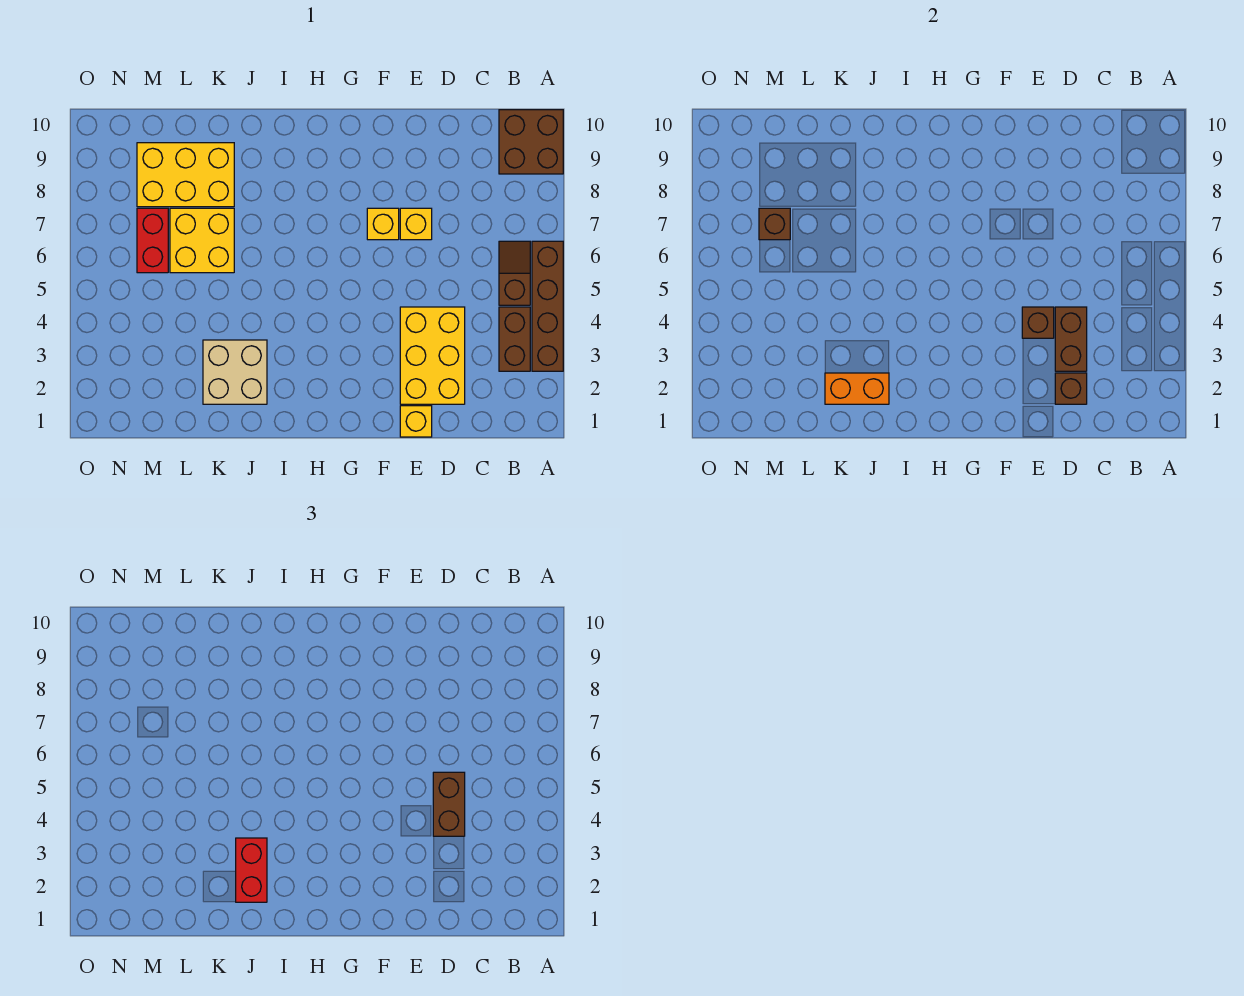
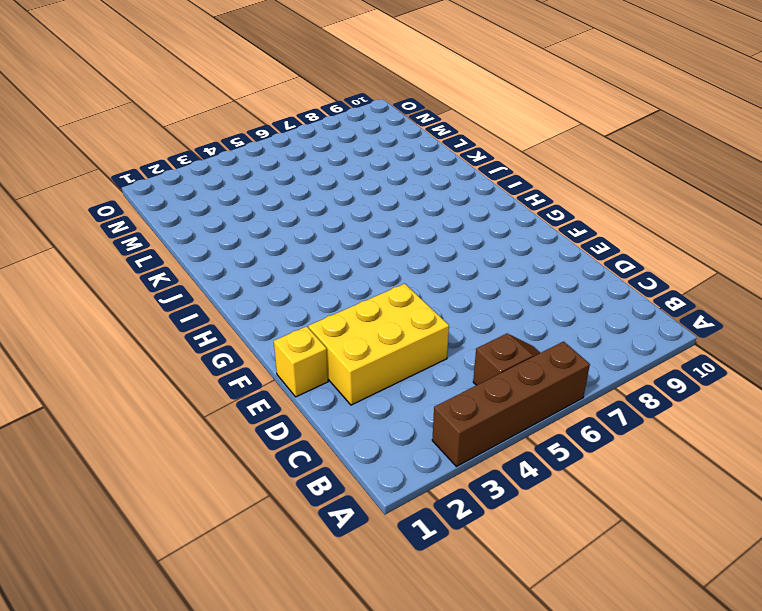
none -> brown 2x2 brick [499,110,563,174]
none -> brown 1x2 brick [499,307,530,371]
none -> yellow 1x1 brick [400,208,432,240]

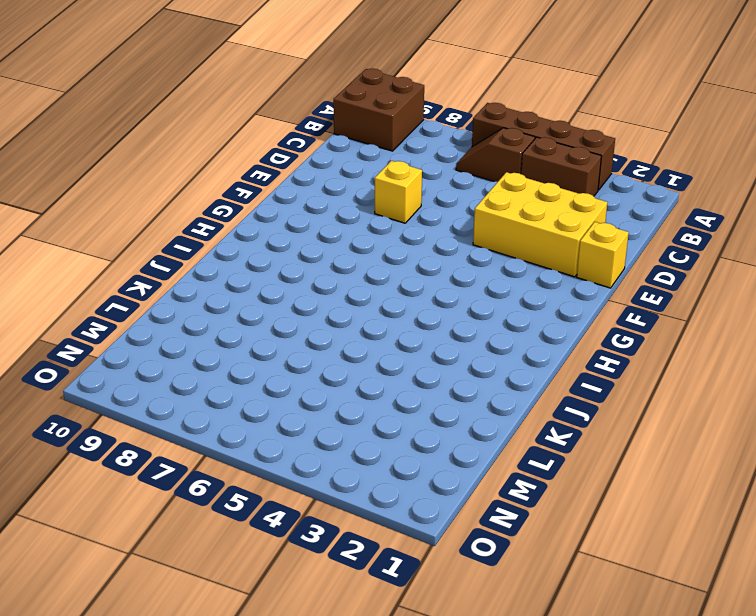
none -> yellow 1x1 brick [367,208,399,240]
none -> tan 2x2 brick [203,340,267,404]
none -> yellow 2x2 brick [170,208,234,273]

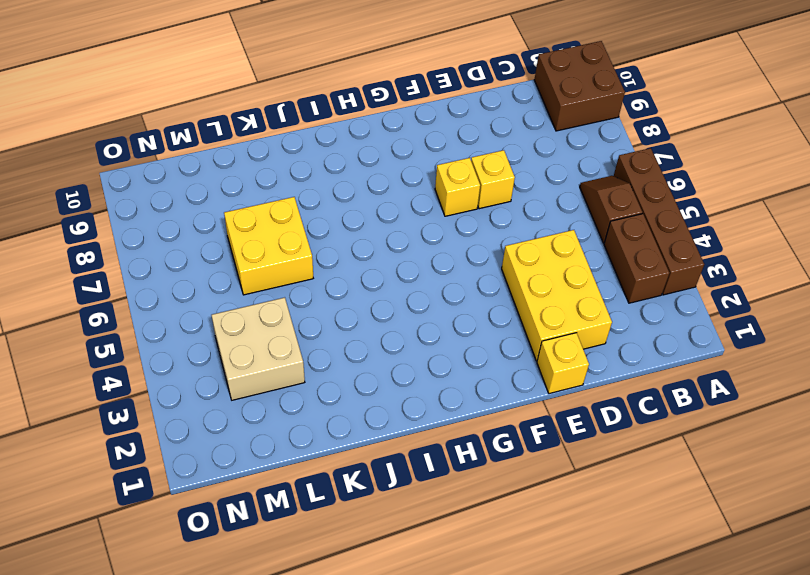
tan 2x2 brick [212,297,305,400] -> tan 2x2 brick moved to [203,340,267,404]
none -> yellow 2x3 brick [137,143,234,207]
none -> red 1x2 brick [137,208,168,273]
none -> brown 1x1 brick [1055,373,1087,404]

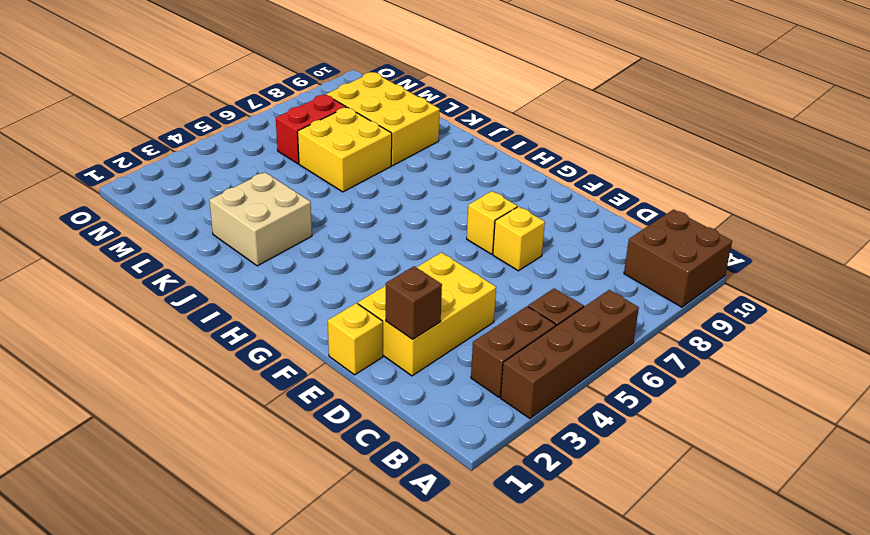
none -> brown 1x2 brick [1055,307,1087,371]
none -> brown 1x1 brick [1022,307,1054,338]
none -> orange 1x2 brick [825,373,889,404]

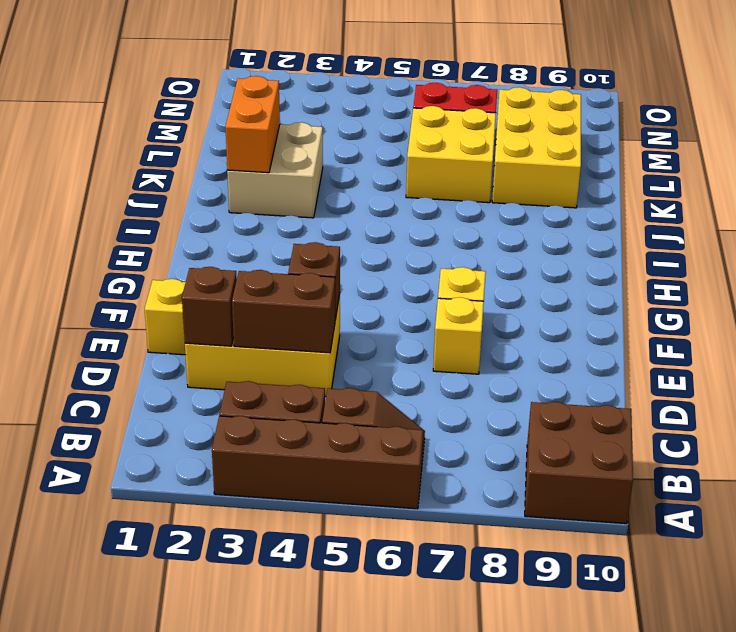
none -> brown 1x1 brick [759,208,790,240]
none -> brown 1x2 brick [433,772,465,836]
none -> red 1x2 brick [236,838,267,902]

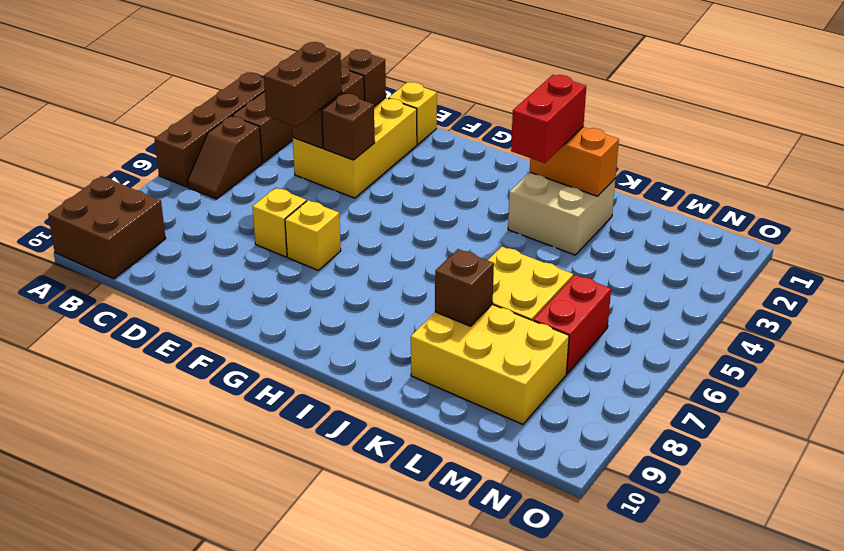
brown 1x1 brick [435,249,494,326] -> brown 1x1 brick moved to [759,208,790,240]

